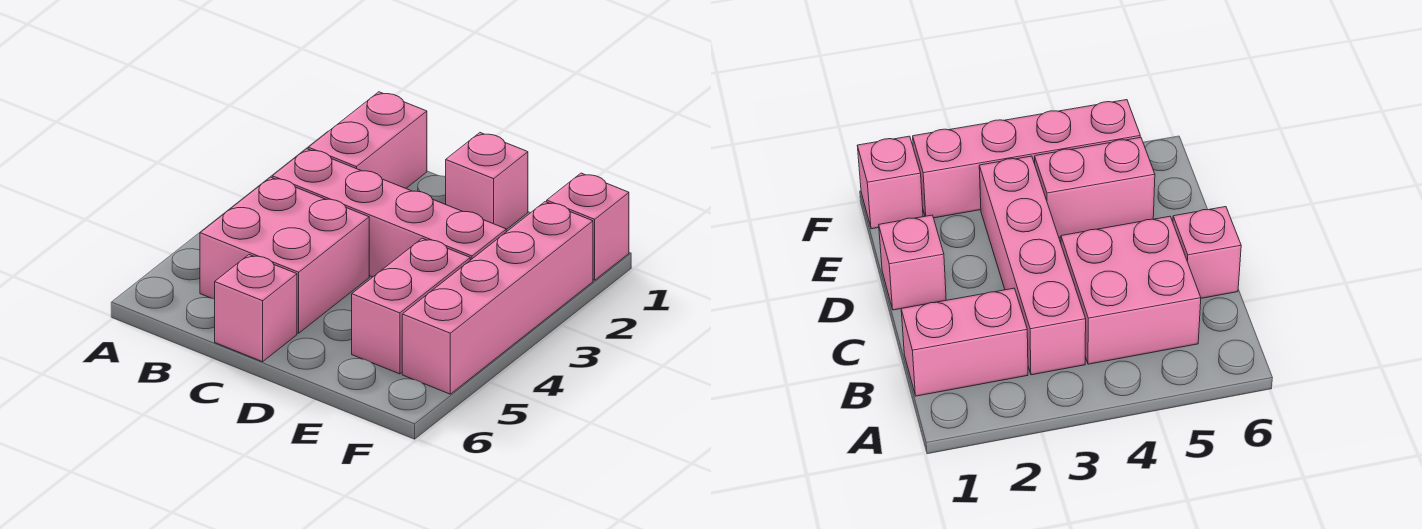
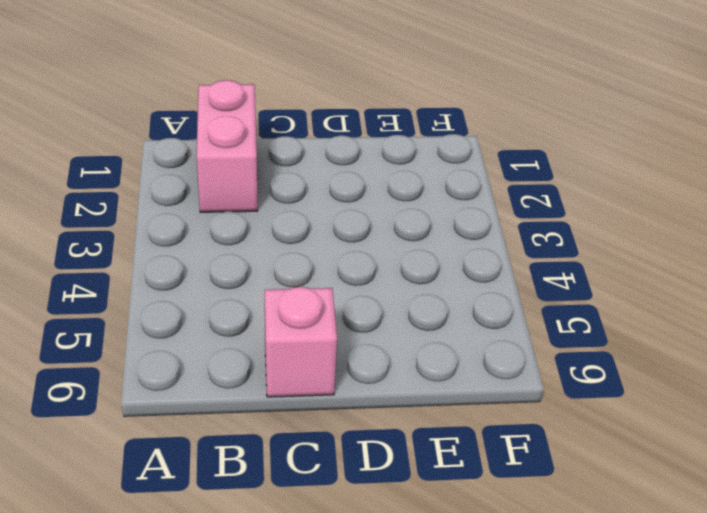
none -> pink 1x4 brick [272,149,506,277]
none -> pink 2x2 brick [200,177,369,333]

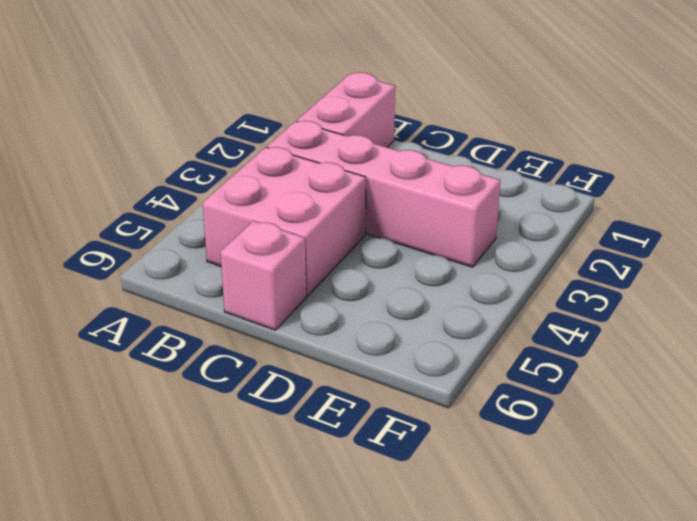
none -> pink 1x1 brick [446,133,528,230]
none -> pink 1x2 brick [352,238,470,374]

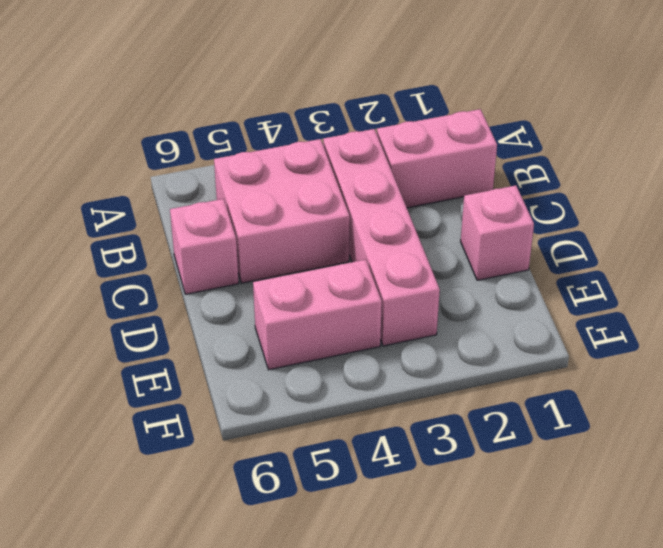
none -> pink 1x1 brick [547,173,629,280]
none -> pink 1x4 brick [402,202,593,394]

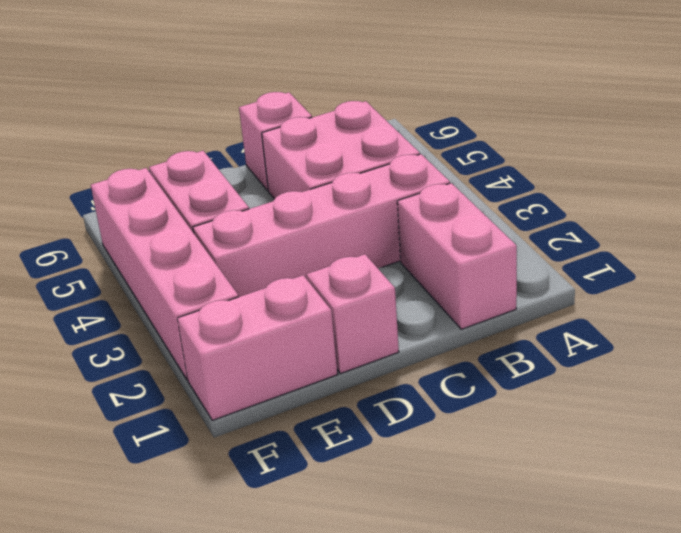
pink 1x2 brick [177,275,337,420] -> pink 1x1 brick [547,173,629,280]

